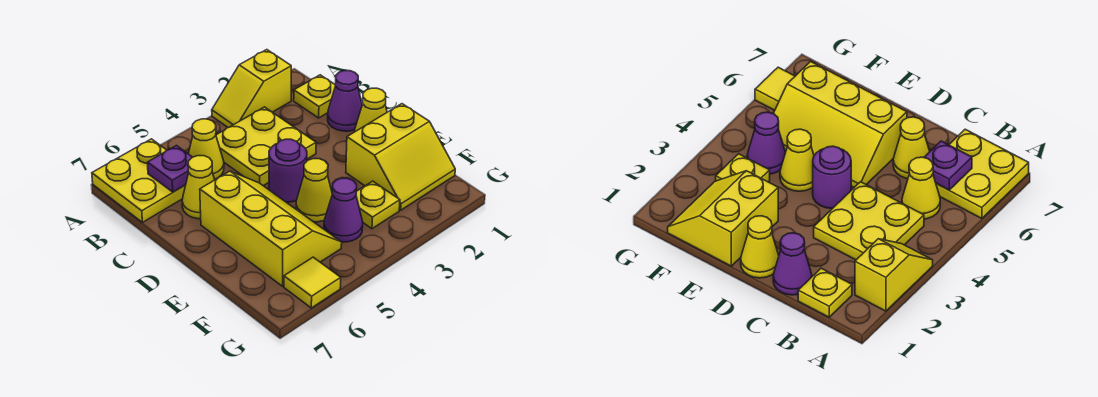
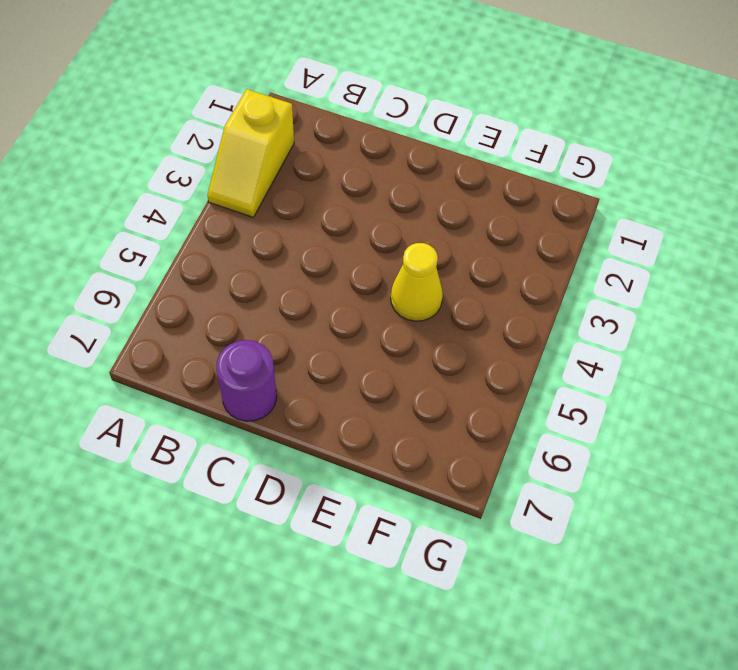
purple 1x1 round brick [217,340,277,421] -> purple 1x1 round brick moved to [269,139,307,202]
none -> yellow 2x2 plate [92,139,185,222]
none -> yellow 1x1 plate [294,75,335,118]
none -> yellow 2x2 plate [216,107,316,186]

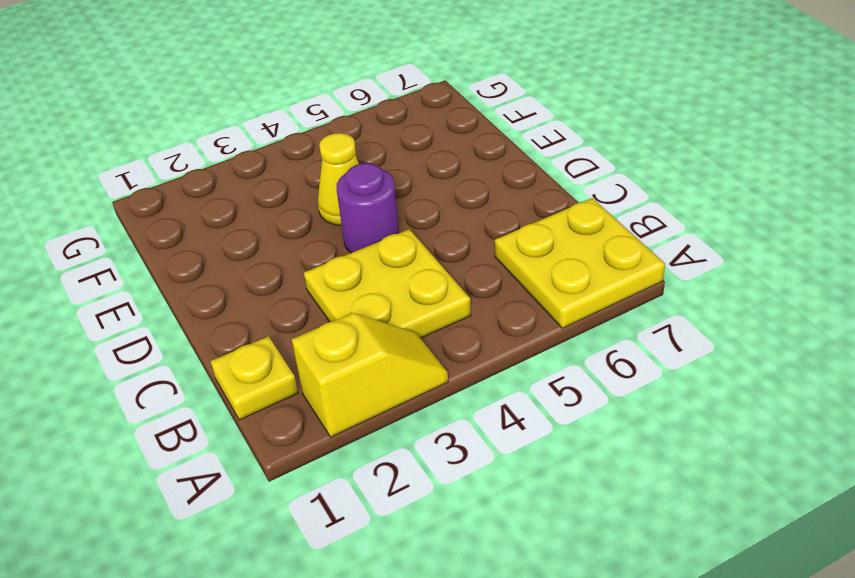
none -> yellow 1x1 cone [189,119,224,179]
none -> purple 1x1 cone [328,70,362,131]
none -> yellow 1x1 cone [182,156,215,219]

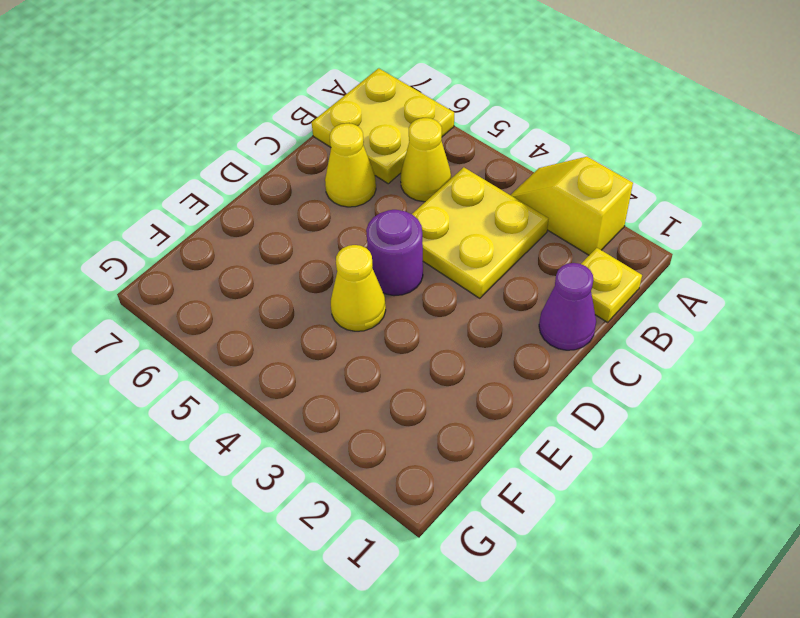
none -> yellow 1x1 cone [355,88,387,132]
none -> yellow 2x3 slope [200,171,342,286]
none -> yellow 2x2 slope [346,104,455,210]

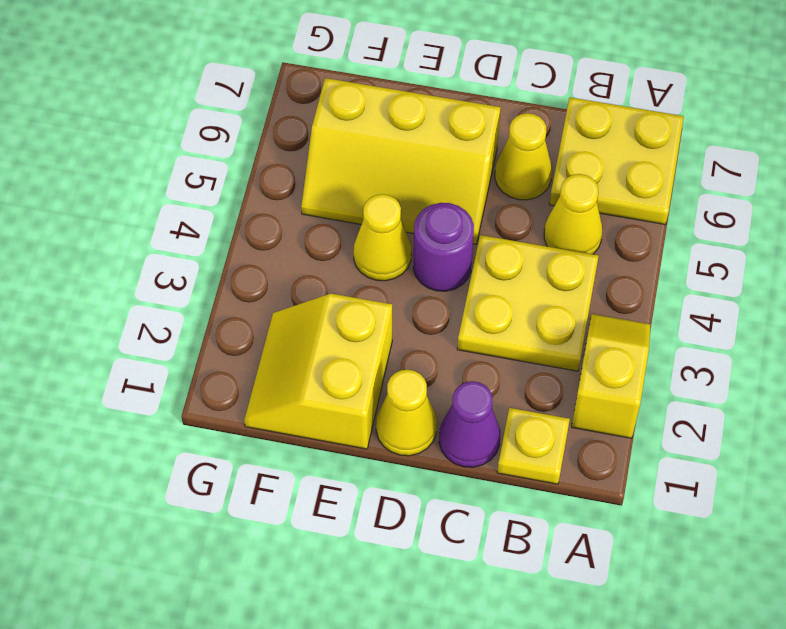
none -> yellow 1x1 plate [356,181,400,229]
none -> purple 1x1 cone [324,178,363,242]
none -> yellow 1x1 tile [284,257,341,308]

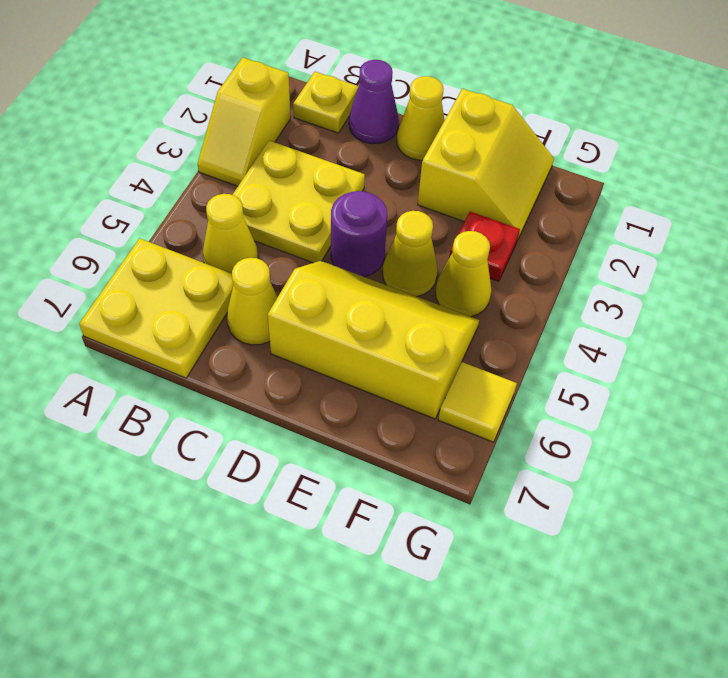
red 1x1 plate [449,212,520,282] -> yellow 1x1 plate [356,181,400,229]
yellow 1x1 cone [436,231,492,317] -> purple 1x1 cone [324,178,363,242]
none -> purple 1x1 plate [147,146,192,192]

